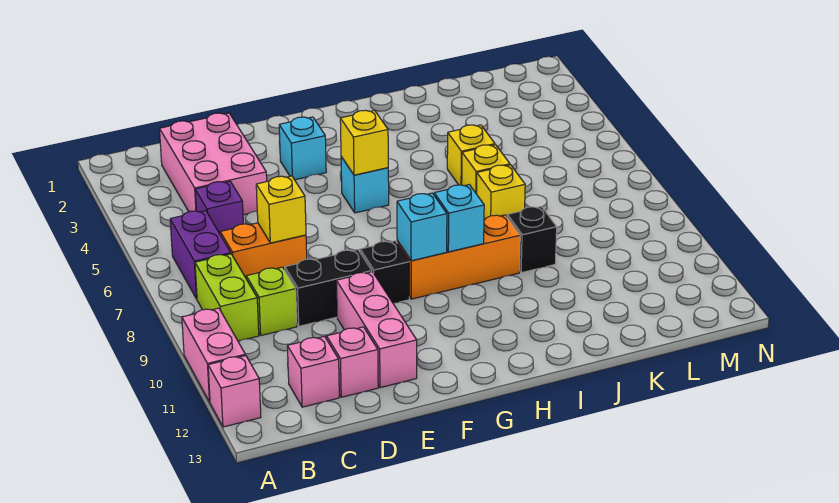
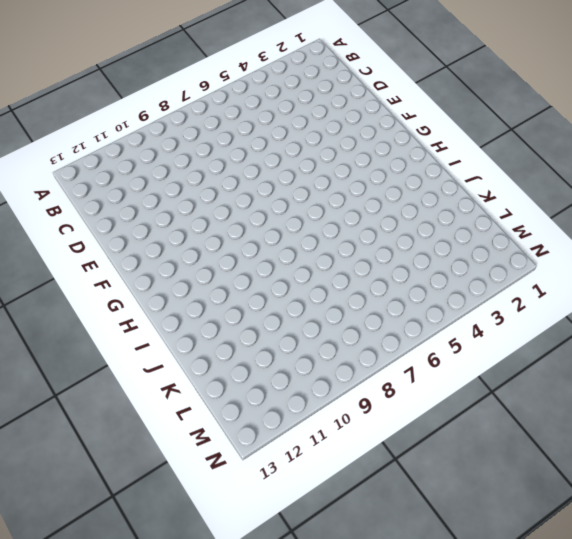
none -> pink 1x2 brick [182,308,245,402]
none -> pink 1x1 brick [208,356,261,427]
none -> purple 1x2 brick [170,211,231,299]

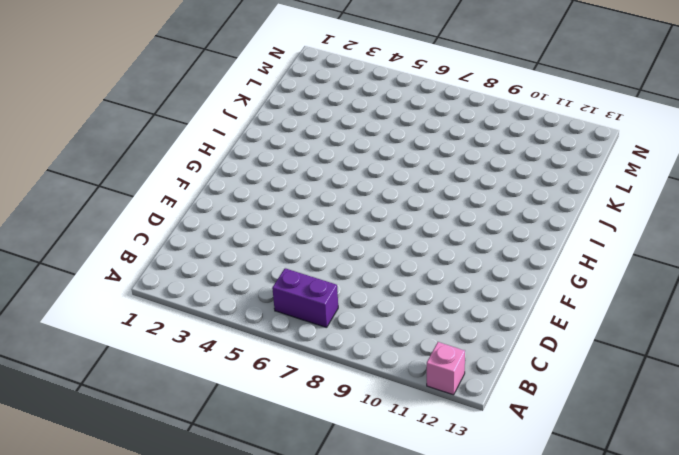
none -> pink 1x2 brick [182,308,245,402]
none -> lime 1x2 brick [195,254,259,341]
none -> pink 2x3 brick [160,113,267,215]

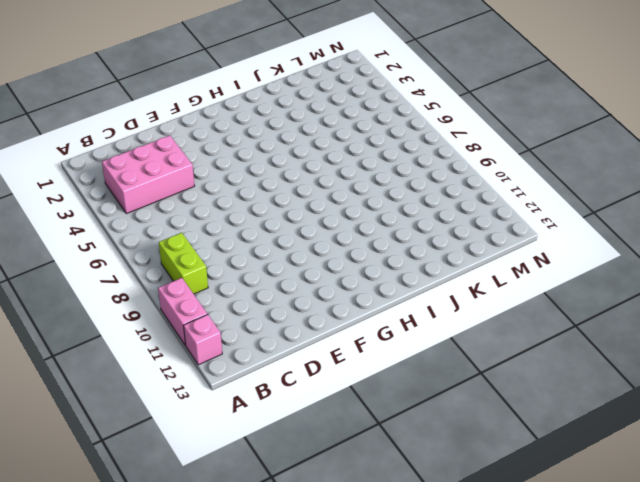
pink 2x3 brick [102,135,194,214] -> pink 2x3 brick turned to [160,113,267,215]
none -> purple 1x2 brick [170,211,231,299]
none -> purple 1x1 brick [195,181,243,234]
none -> orange 1x2 brick [220,223,307,278]

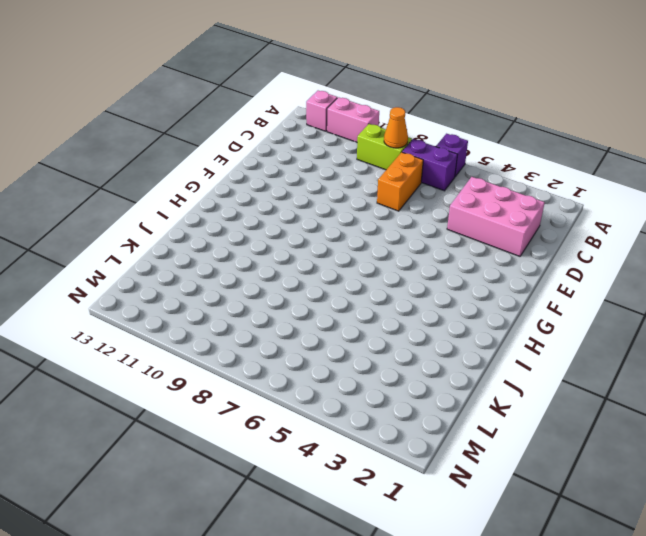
purple 1x1 brick [436,134,468,177] -> purple 1x1 brick moved to [195,181,243,234]
orange 1x1 cone [384,107,408,148] -> none
none -> lime 1x1 brick [246,267,297,335]
none -> pink 1x1 brick [287,336,339,407]
none -> black 1x2 brick [285,250,372,326]

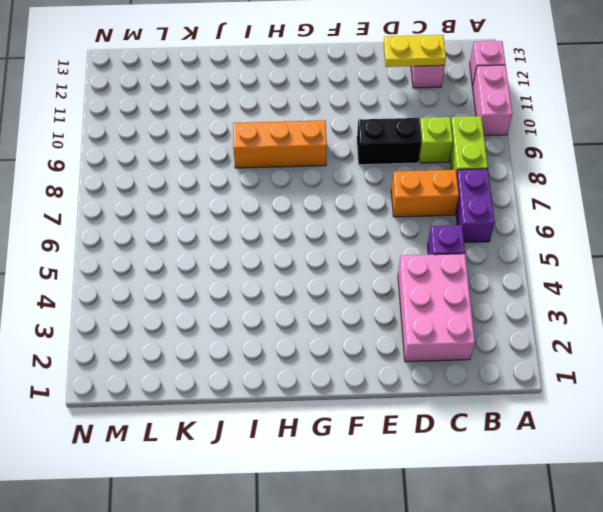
yellow 1x2 plate [384,35,446,67] -> none
none -> pink 1x1 brick [327,327,378,397]
none -> pink 1x3 brick [336,272,417,388]
none -> cyan 1x1 brick [279,117,326,180]

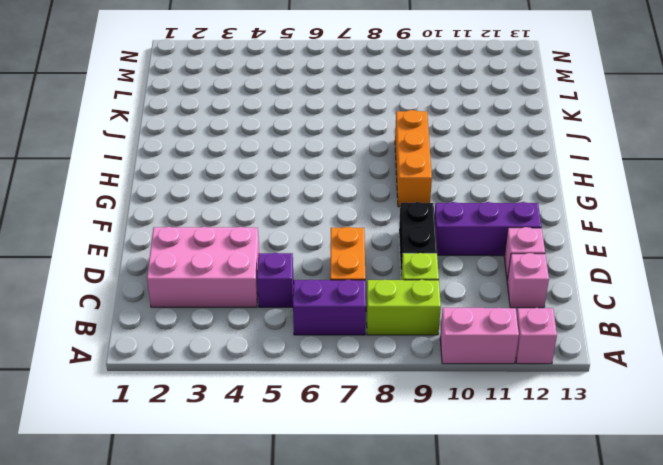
purple 1x3 brick [434,202,541,256] -> pink 1x3 brick [336,272,417,388]
none -> cyan 1x1 brick [279,117,326,180]
none -> black 1x1 brick [360,241,409,303]
none -> cyan 1x1 brick [341,157,389,213]

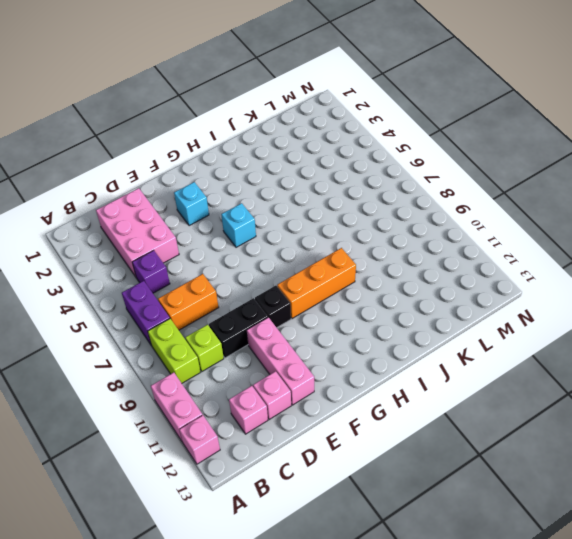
none -> yellow 1x1 brick [447,125,495,185]
none -> yellow 1x1 brick [462,145,510,194]
none -> yellow 1x1 brick [477,165,525,220]

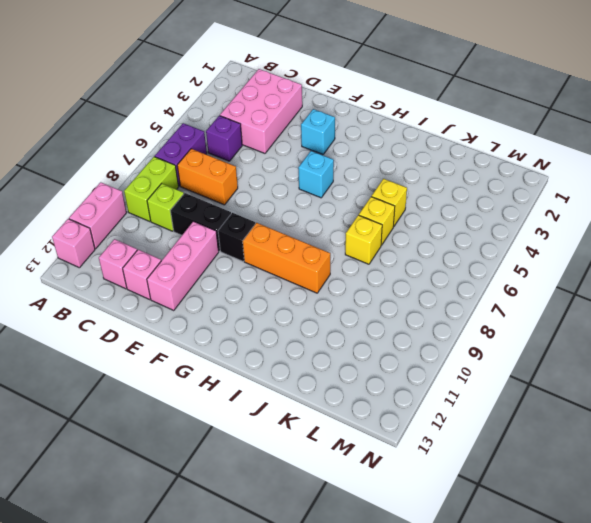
none -> black 1x1 brick [507,206,557,273]
none -> yellow 1x1 brick [256,176,306,243]
none -> yellow 1x1 brick [340,110,388,175]

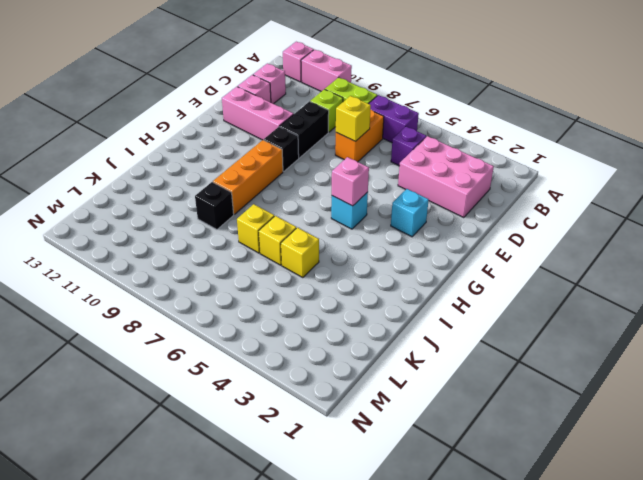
pink 1x1 brick [332,157,369,206] -> yellow 1x1 brick [340,110,388,175]
none -> cyan 1x1 brick [397,193,447,261]
none -> cyan 1x1 brick [434,185,484,252]

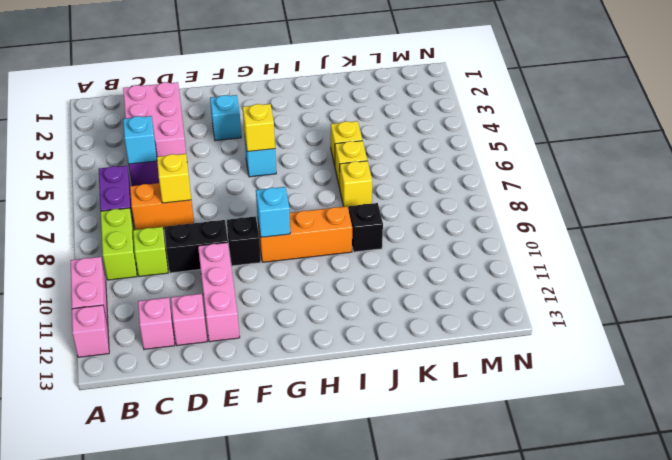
cyan 1x1 brick [123,116,157,164] -> cyan 1x1 brick moved to [434,185,484,252]

